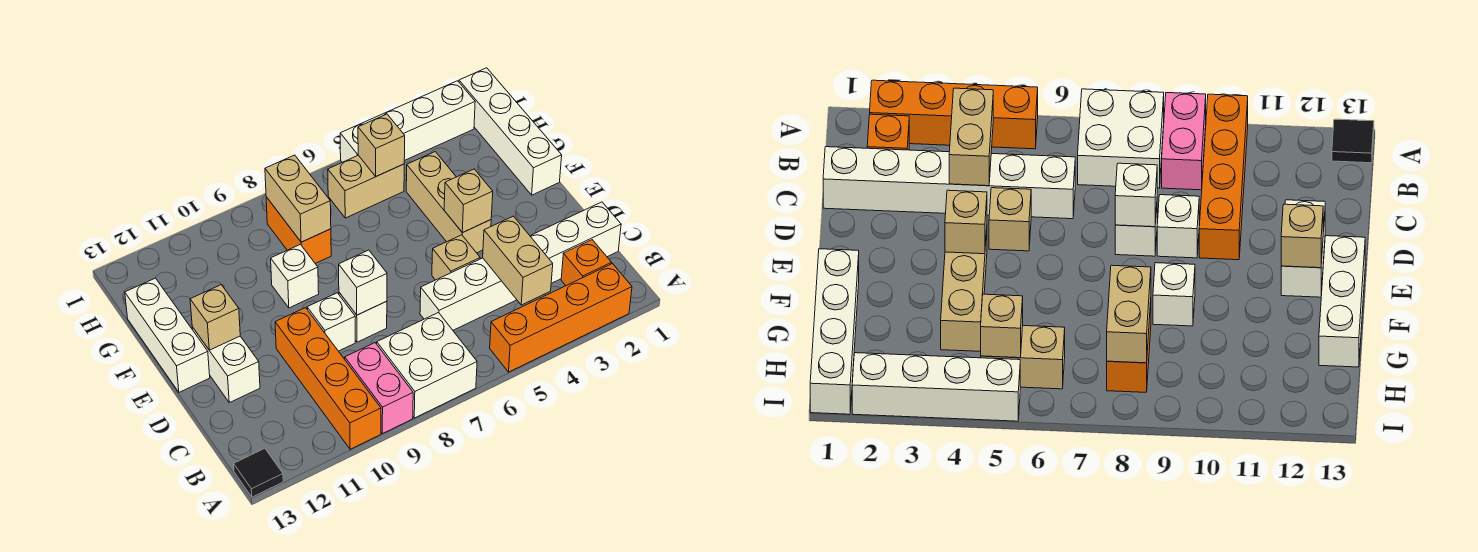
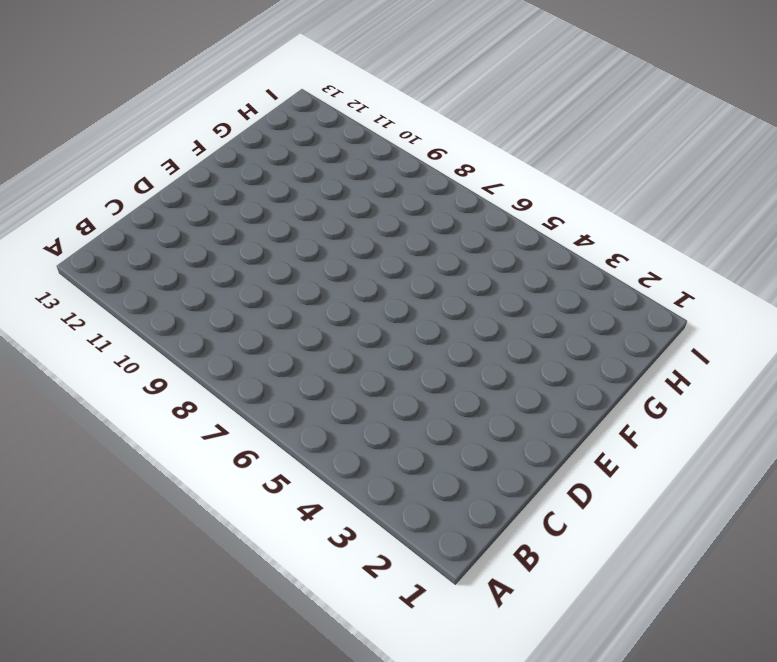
none -> orange 1x4 brick [490,264,632,372]
none -> white 2x2 brick [377,313,477,418]
none -> pink 1x2 brick [345,343,413,434]

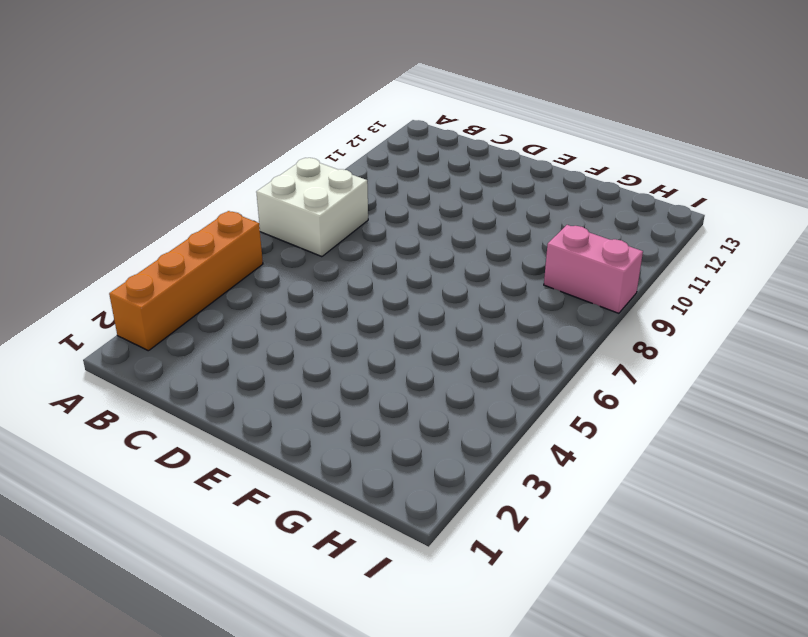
pink 1x2 brick [544,225,643,313] -> pink 1x2 brick moved to [345,343,413,434]
none -> orange 1x4 brick [275,308,381,449]
none -> black 1x1 tile [234,448,283,497]
none -> orange 1x1 brick [561,240,612,286]

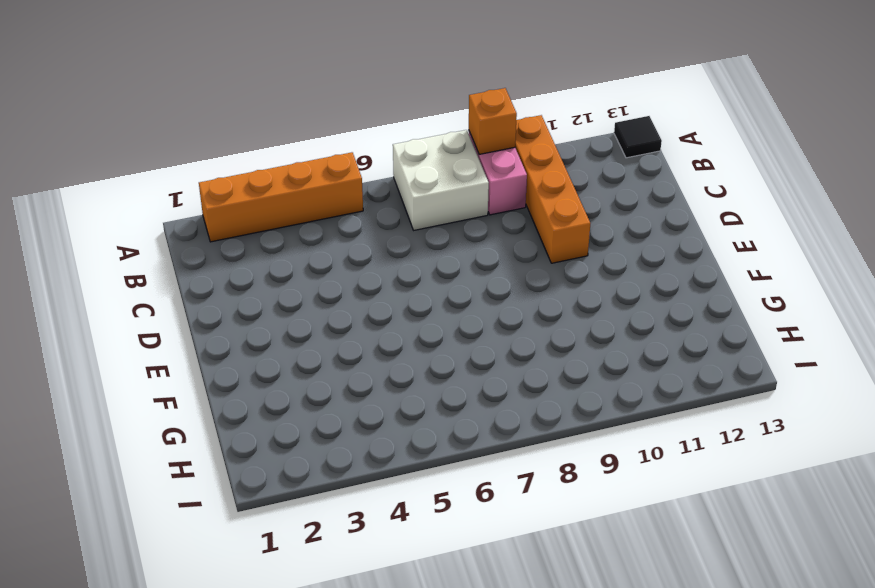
orange 1x1 brick [469,88,517,154] -> orange 1x1 brick moved to [561,240,612,286]
none -> white 1x6 brick [420,202,621,330]
none -> tan 1x1 brick [432,235,480,280]
none -> white 1x1 brick [339,293,387,342]

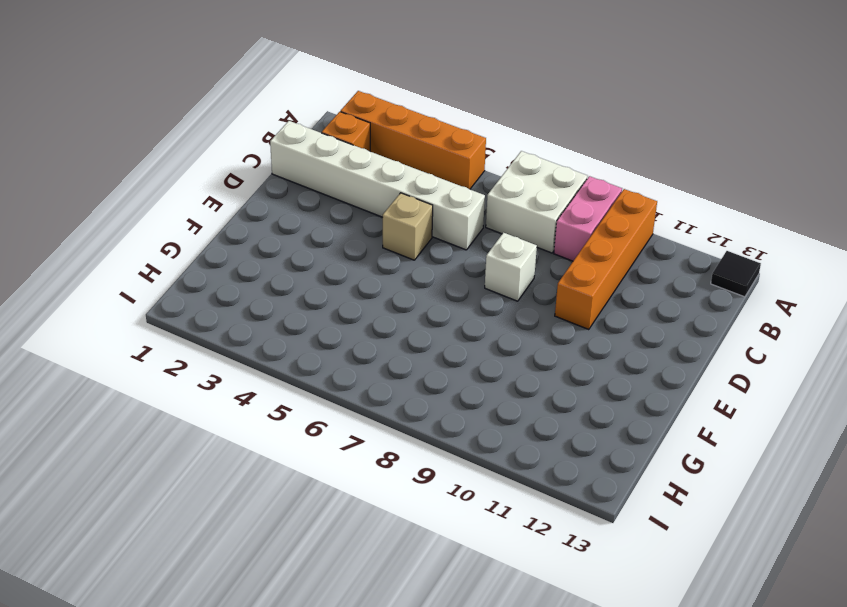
none -> white 1x1 brick [307,293,355,351]
none -> white 1x2 brick [192,327,260,403]
none -> tan 1x3 brick [406,152,491,253]

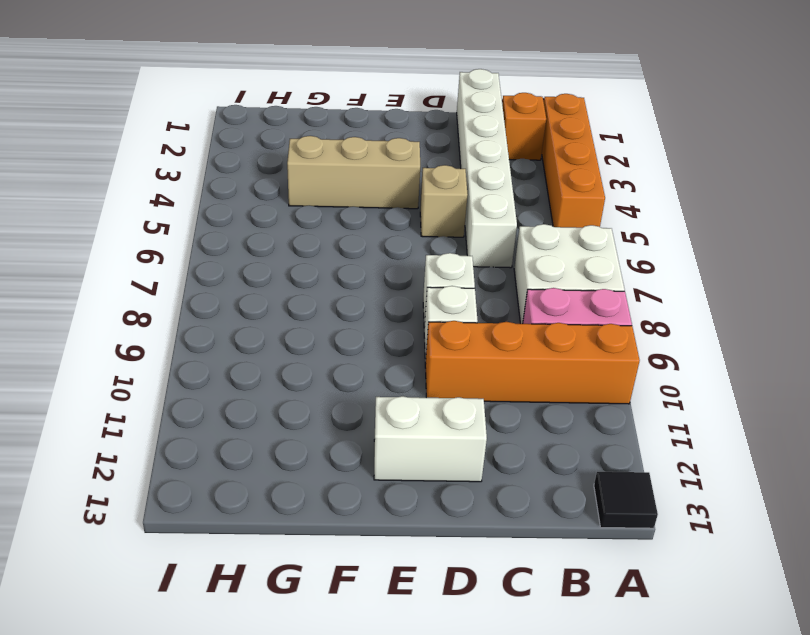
none -> white 1x3 brick [125,278,210,392]
none -> white 1x4 brick [459,68,562,195]
none -> white 1x1 brick [271,244,319,308]

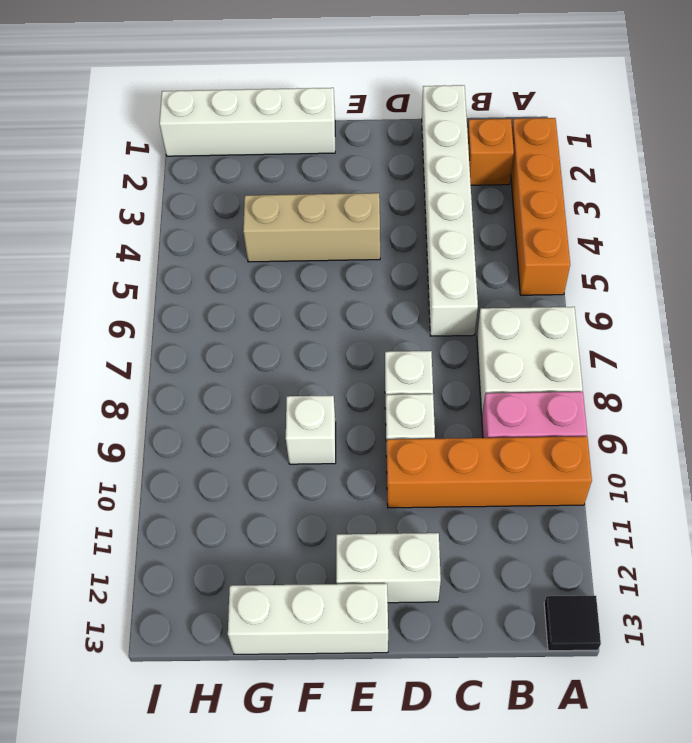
none -> tan 1x1 brick [432,235,480,280]
none -> orange 1x2 brick [266,197,331,264]
none -> tan 1x2 brick [328,155,404,218]

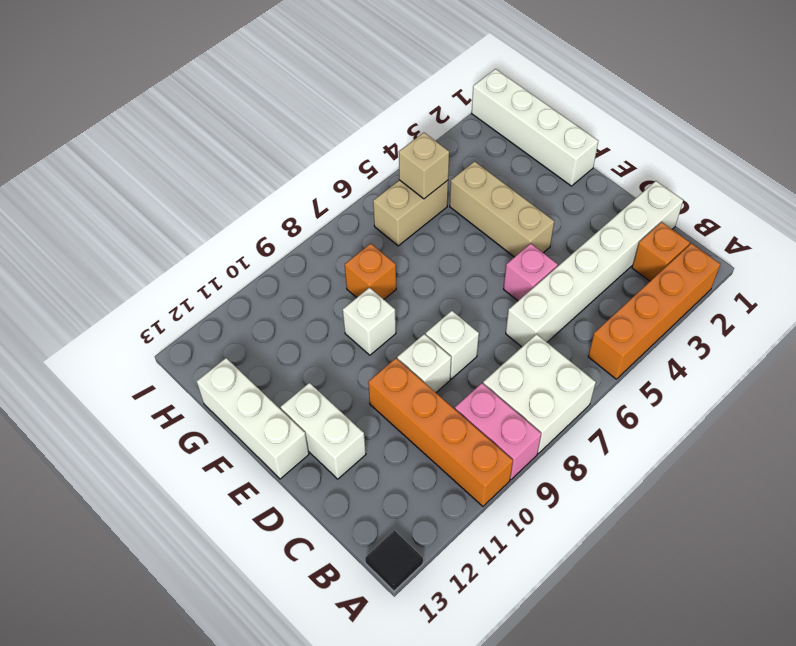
pink 1x1 brick [504,243,558,301] -> tan 1x1 brick [432,235,480,280]
orange 1x1 brick [345,244,396,299] -> orange 1x2 brick [266,197,331,264]
none -> white 1x4 brick [340,81,475,162]
none -> tan 1x2 brick [483,216,553,305]
none -> white 1x1 brick [339,250,387,315]

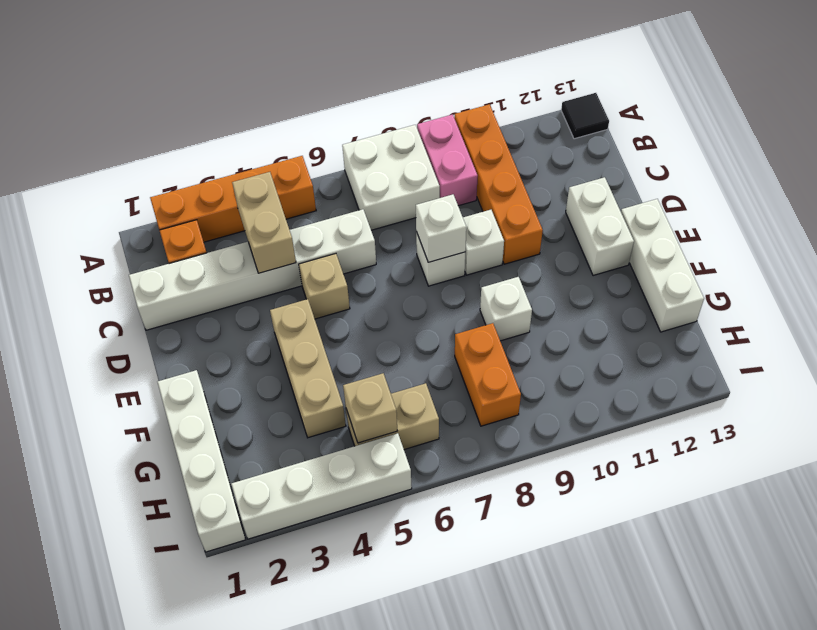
none -> tan 1x1 brick [444,169,493,233]
none -> tan 1x1 brick [190,285,240,350]
none -> tan 1x2 brick [265,155,331,242]

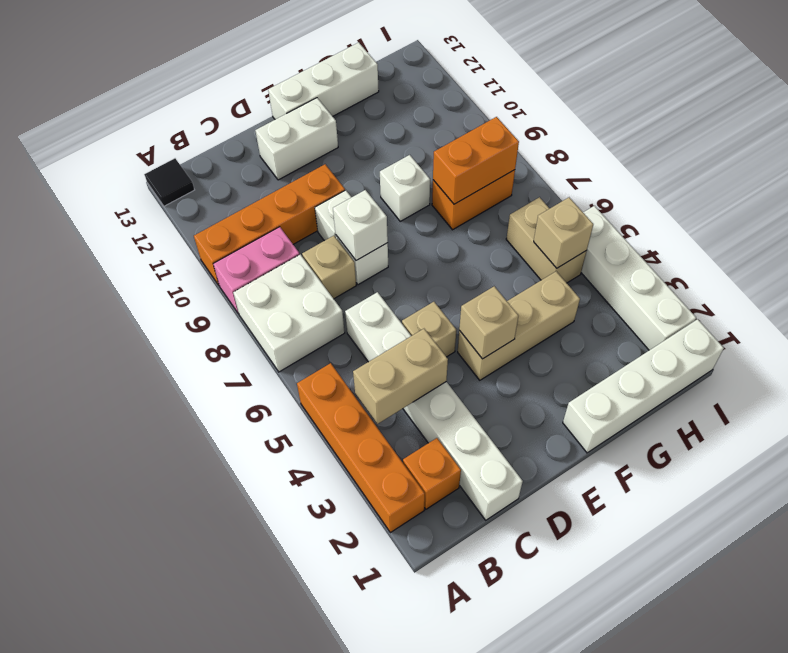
tan 1x1 brick [302,236,356,299] -> tan 1x1 brick moved to [190,285,240,350]
orange 1x2 brick [433,117,519,204] -> tan 1x2 brick [265,155,331,242]

